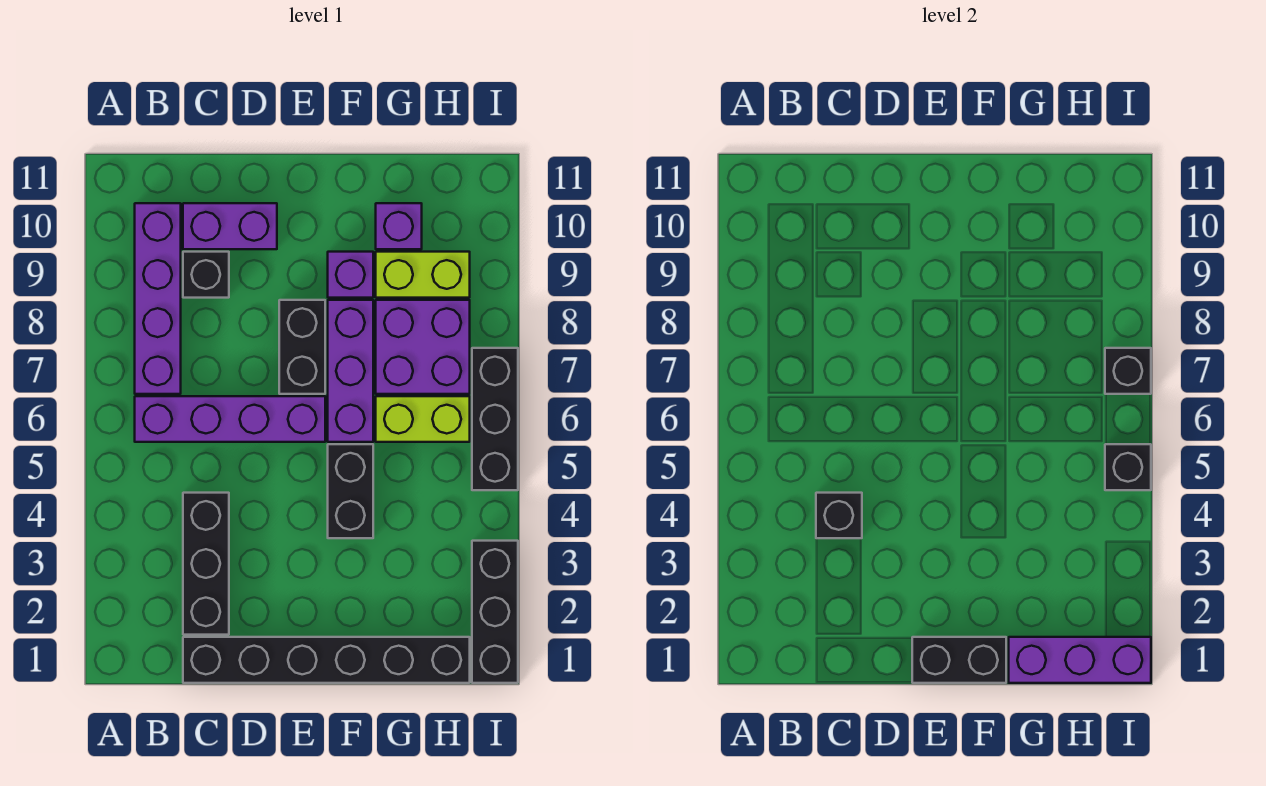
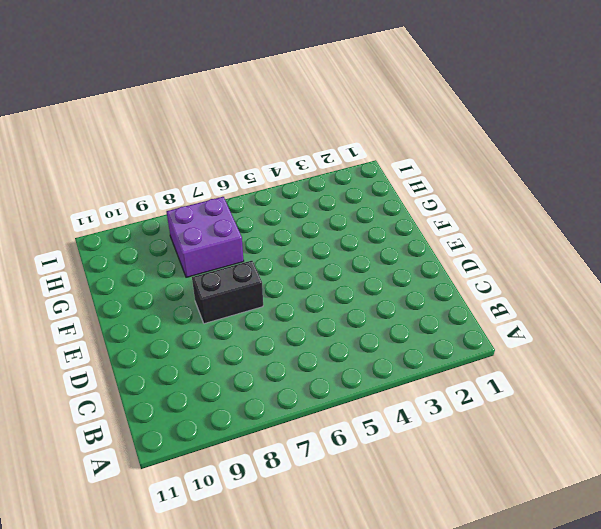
none -> purple 1x4 brick [135,396,325,442]
none -> purple 1x4 brick [135,203,181,394]
none -> black 1x6 brick [183,637,470,683]

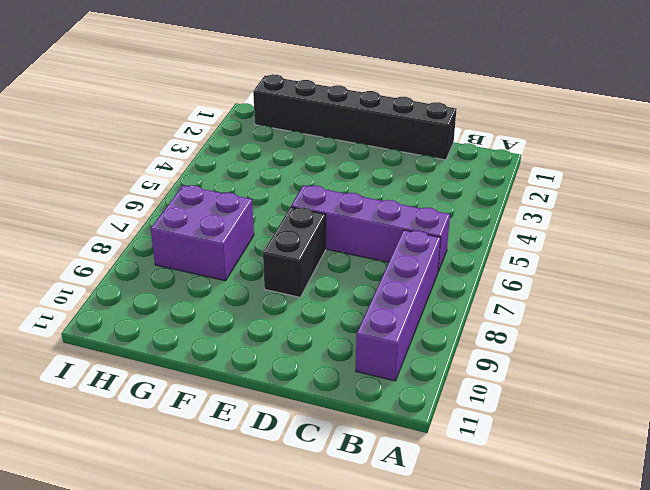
none -> black 1x3 brick [183,493,229,635]
none -> black 1x1 brick [183,252,229,298]
none -> purple 1x2 brick [183,203,277,249]

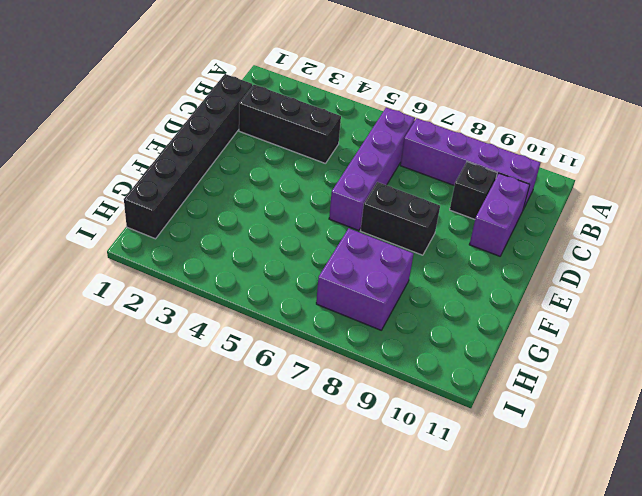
none -> black 1x2 brick [328,444,373,538]
none -> purple 1x3 brick [328,300,373,442]
none -> purple 1x1 brick [328,252,373,298]

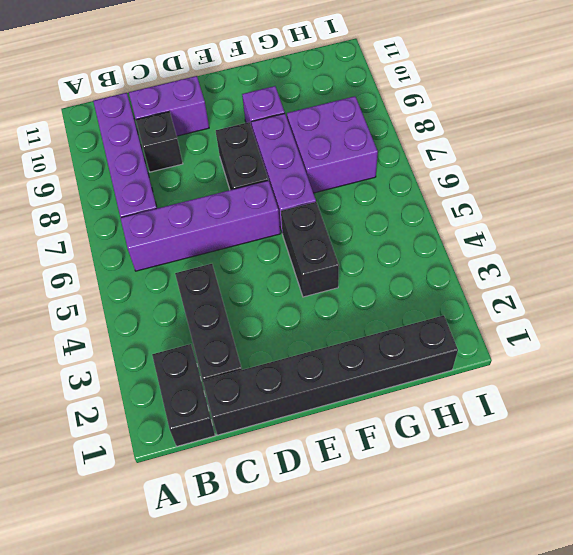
black 1x2 brick [152,344,215,446] -> black 1x2 brick turned to [912,637,1006,683]
none -> lime 1x2 brick [376,396,470,442]
none -> lime 1x2 brick [376,252,470,298]
none -> purple 1x1 brick [376,203,422,249]

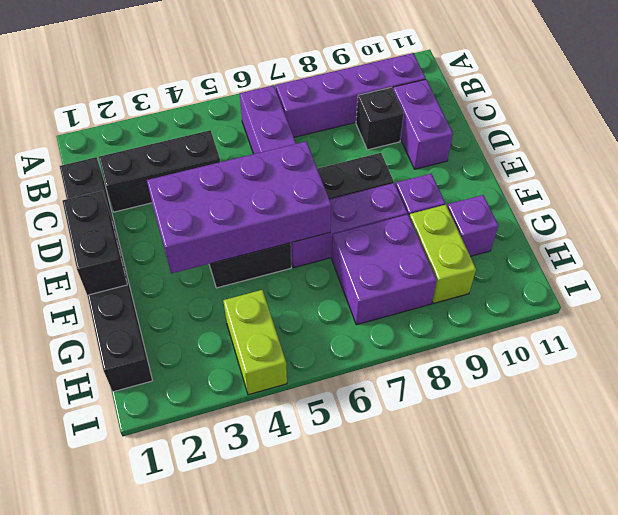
purple 2x4 brick [147,142,331,274] -> none
lime 1x2 brick [223,290,287,395] -> lime 1x2 brick moved to [376,396,470,442]
none -> black 1x3 brick [472,541,518,683]
none -> black 1x3 brick [472,348,518,490]
none -> black 1x1 brick [816,493,862,538]

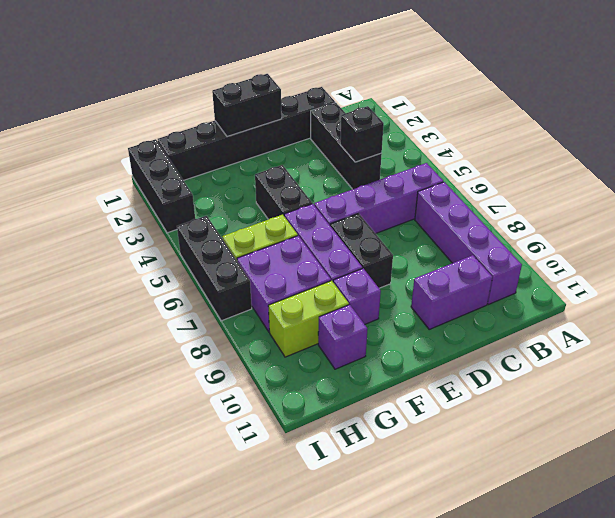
none -> black 1x1 brick [183,252,229,298]
none -> purple 1x3 brick [1009,637,1151,683]
none -> black 1x1 brick [1105,444,1151,490]

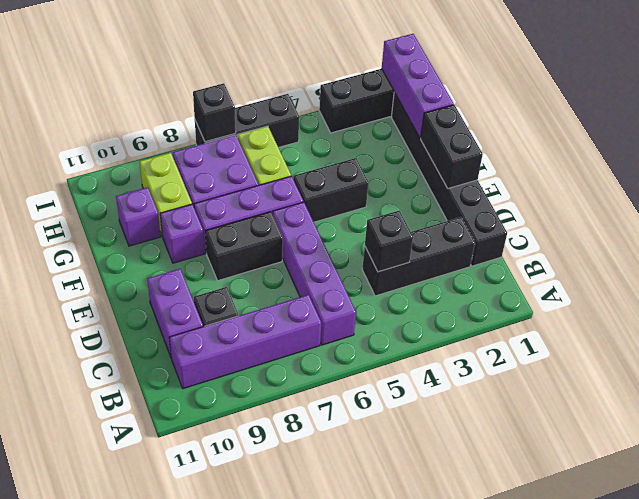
none -> black 1x1 brick [1105,444,1151,490]

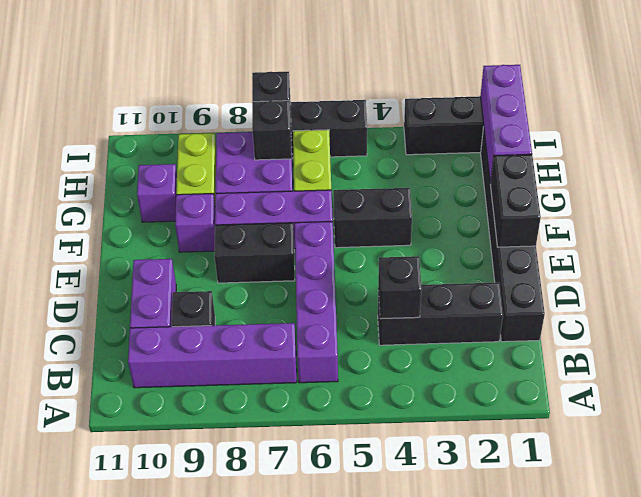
black 1x1 brick [252,101,292,160] -> black 1x1 brick moved to [1105,444,1151,490]

